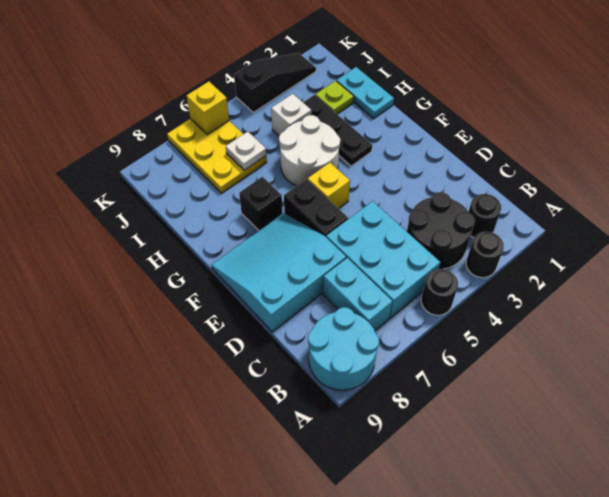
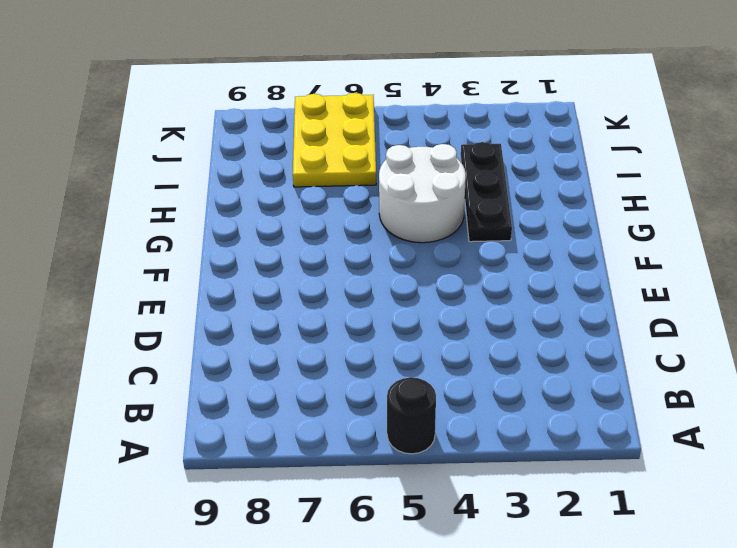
none -> black 1x1 round brick [466,232,504,278]
none -> cyan 2x2 round brick [308,307,379,390]
none -> black 1x1 round brick [468,194,501,238]

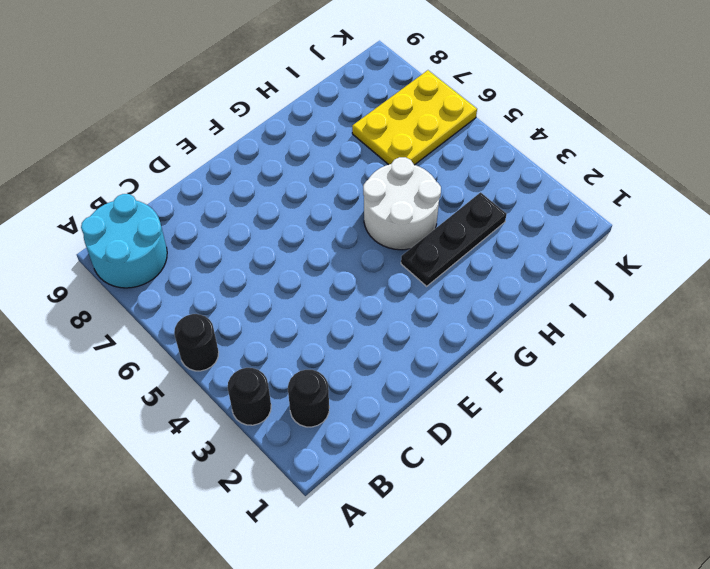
none -> black 2x2 round brick [407,192,475,269]
none -> cyan 2x3 brick [326,201,440,318]
none -> cyan 1x2 brick [323,258,393,331]

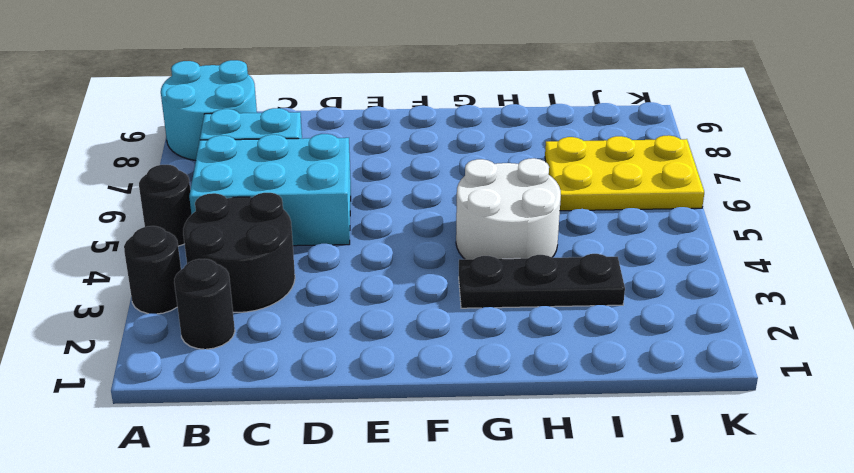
none -> cyan 3x3 slope [212,213,346,332]
none -> black 1x2 brick [284,179,348,237]
none -> yellow 1x1 brick [308,163,350,208]

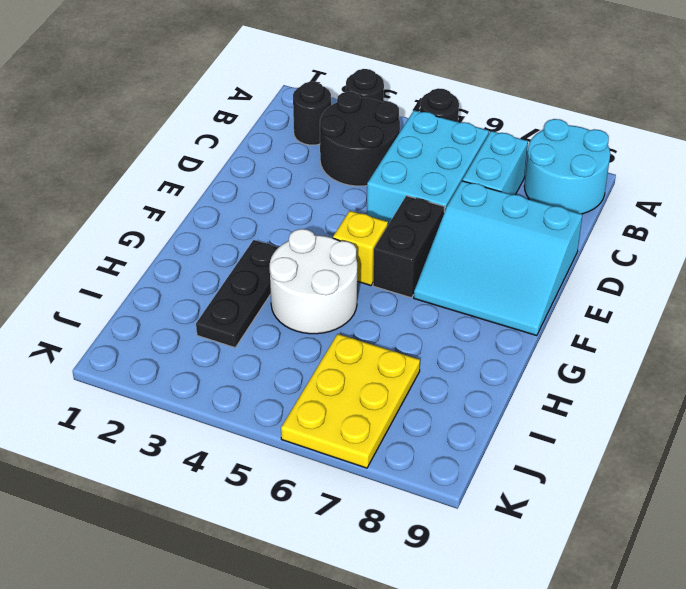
none -> black 1x1 brick [239,177,282,230]
none -> cyan 1x2 plate [337,67,394,119]
none -> lime 1x1 plate [316,81,354,114]

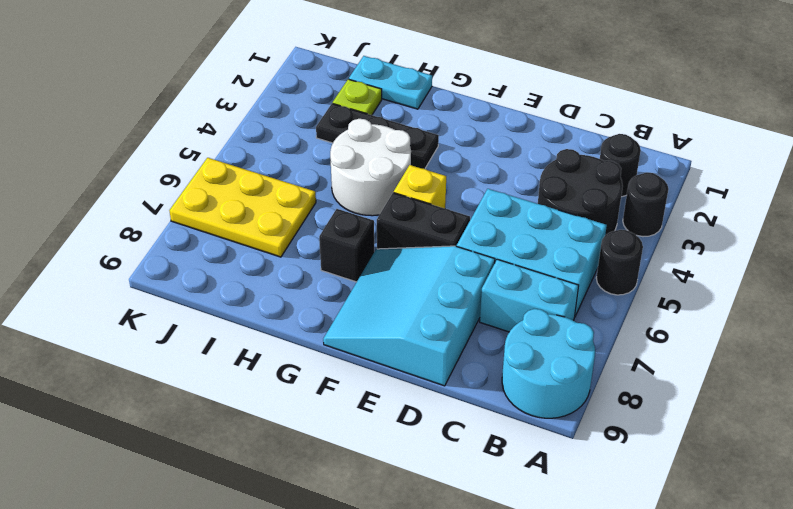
none -> white 1x1 brick [271,94,311,136]
none -> black 1x3 slope [234,53,316,112]
none -> white 1x1 plate [226,132,266,170]

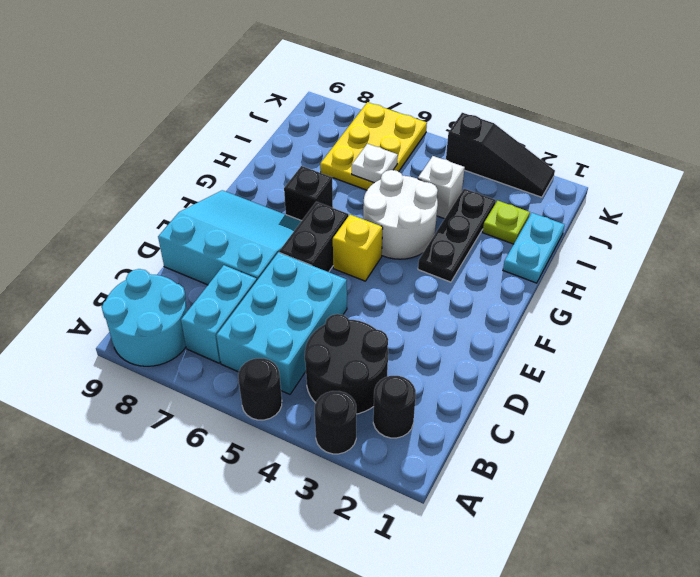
none -> yellow 1x1 brick [187,82,229,135]

